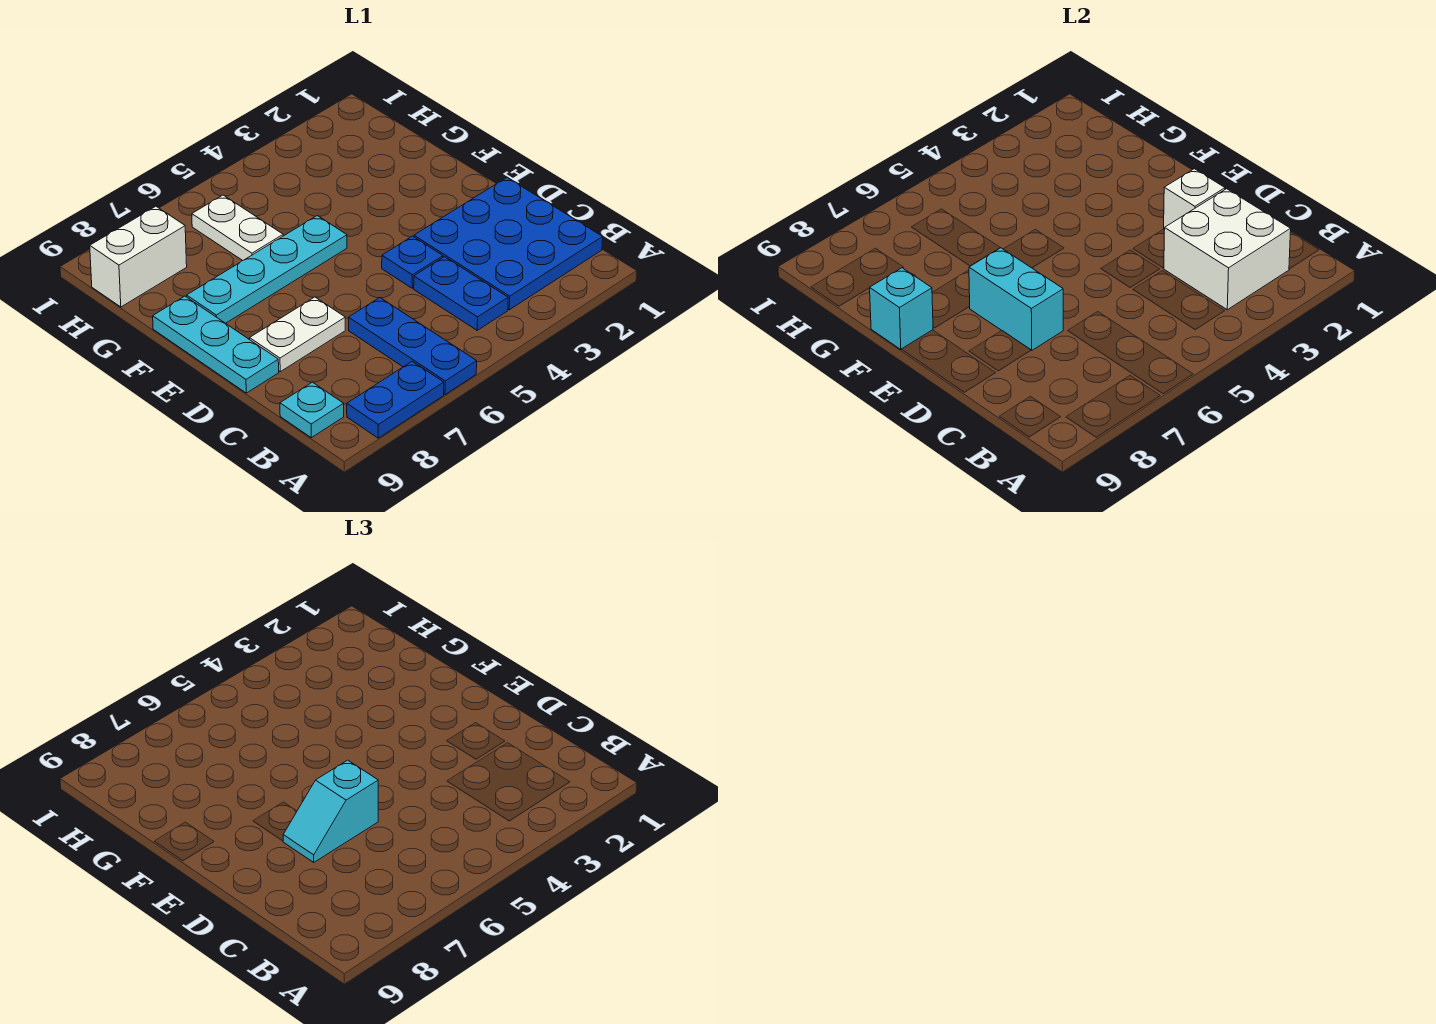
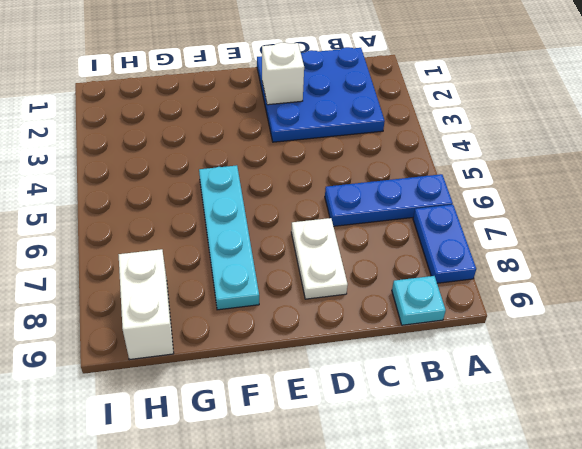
none -> blue 1x2 plate [414,257,508,330]
none -> blue 1x1 plate [382,236,443,288]
none -> cyan 1x3 plate [153,296,279,393]

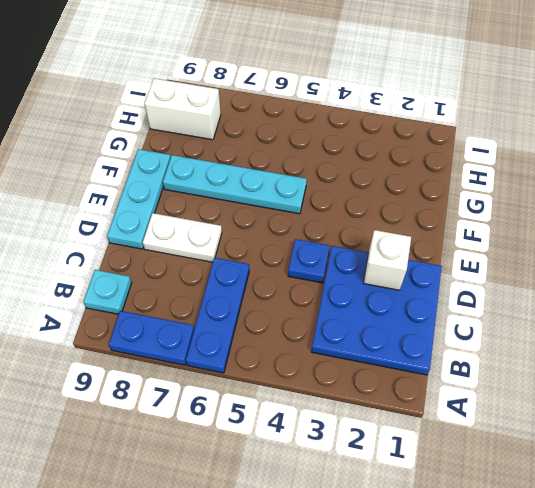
none -> blue 1x2 plate [414,257,508,330]
none -> white 1x2 plate [192,195,283,261]
none -> white 2x2 brick [1164,189,1291,310]

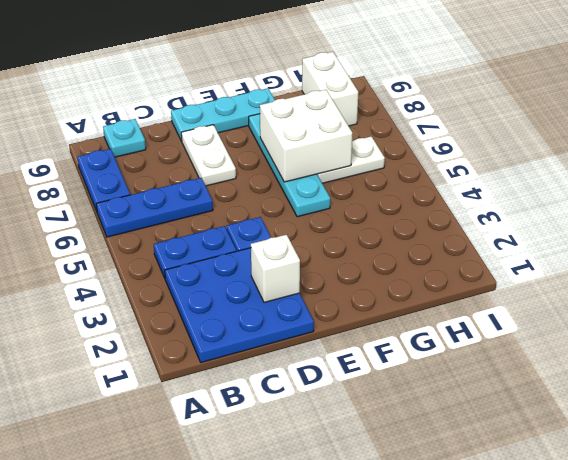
white 2x2 brick [260,90,352,182] -> white 2x2 brick moved to [1164,189,1291,310]
none -> cyan 1x2 brick [969,248,1063,350]
none -> cyan 1x1 brick [870,268,933,350]
none -> cyan 1x2 slope [283,760,378,862]

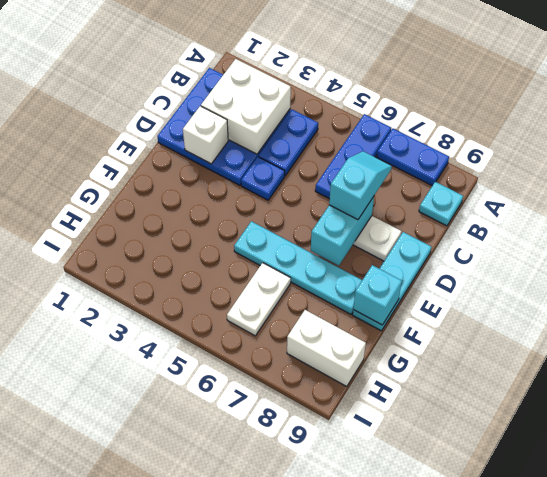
cyan 1x2 slope [329,151,392,220] -> cyan 1x2 slope turned to [283,760,378,862]

